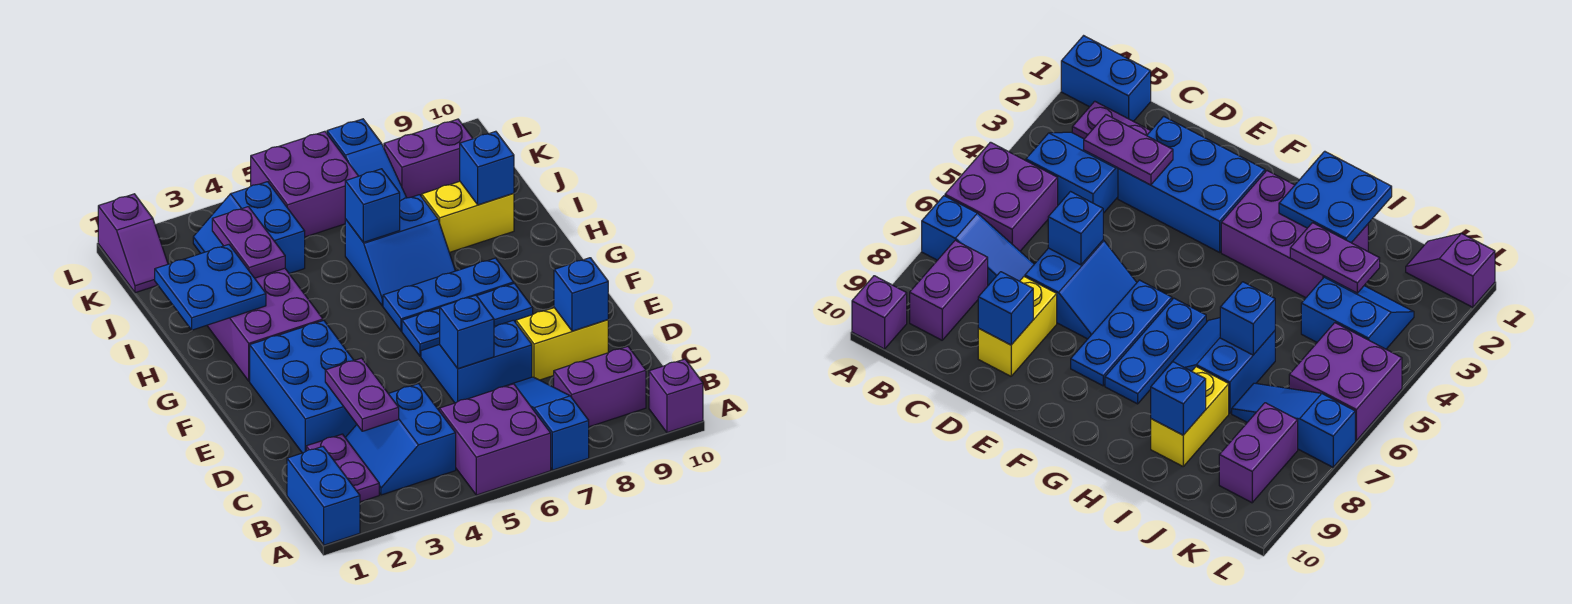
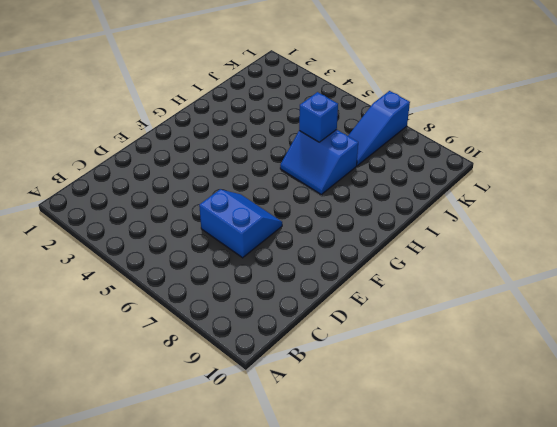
none -> blue 1x2 brick [287,447,360,545]
none -> purple 2x2 brick [439,384,551,495]
none -> blue 1x3 slope [504,377,589,470]

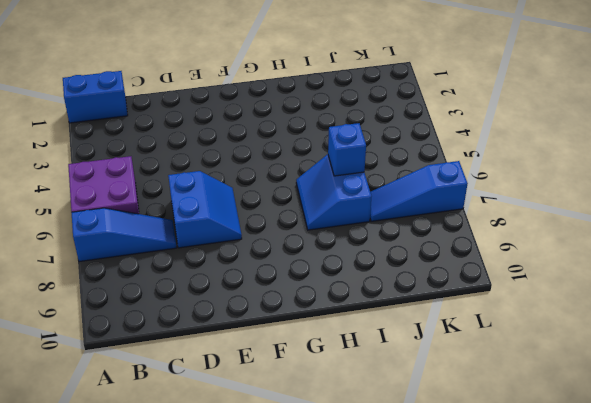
none -> purple 1x1 brick [649,359,703,433]
none -> purple 1x2 plate [306,434,379,502]
none -> blue 2x2 slope [345,384,456,495]

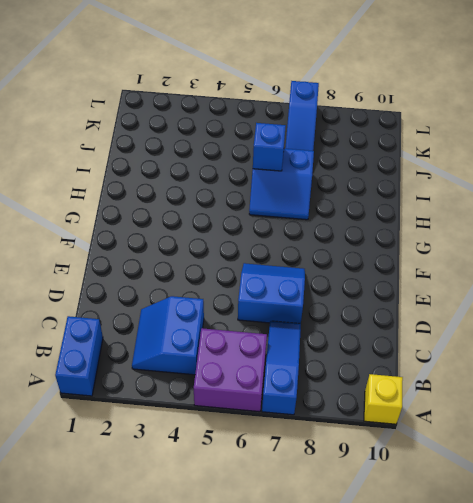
yellow 1x1 brick [364,374,403,424] -> purple 1x1 brick [649,359,703,433]
none -> purple 1x2 plate [306,434,379,502]
none -> purple 1x2 brick [554,346,646,427]
none -> blue 2x3 brick [250,320,357,453]

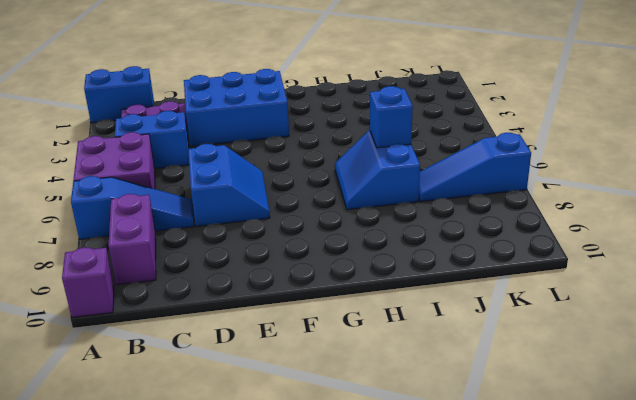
none -> yellow 1x2 brick [516,308,608,380]
none -> blue 1x3 plate [402,283,533,356]
none -> purple 2x3 brick [207,268,323,381]

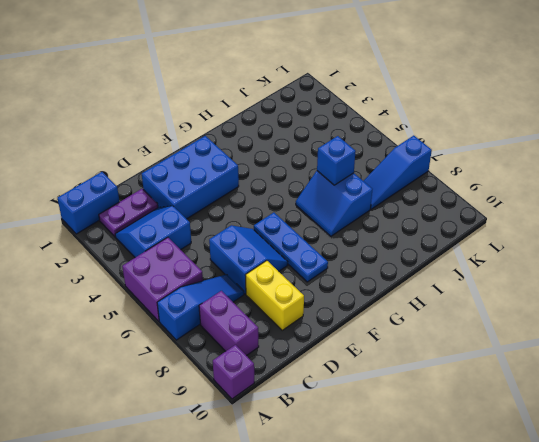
none -> purple 2x3 brick [207,268,323,381]
none -> blue 1x3 plate [383,258,514,331]
none -> yellow 1x2 brick [422,181,514,253]

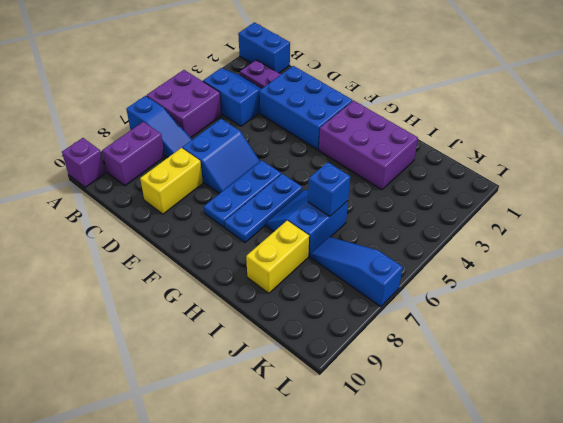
none -> blue 2x2 slope [193,182,305,274]
none -> purple 1x2 slope [98,194,168,293]
none -> purple 2x2 brick [251,131,358,237]

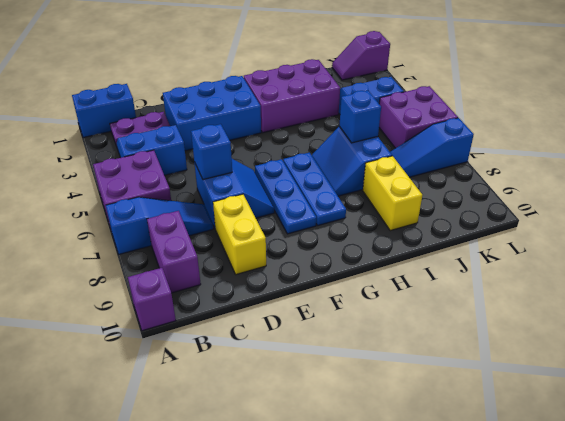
none -> purple 1x2 brick [384,119,473,198]
none -> purple 1x2 plate [325,358,399,431]
none -> blue 1x1 brick [554,258,608,331]

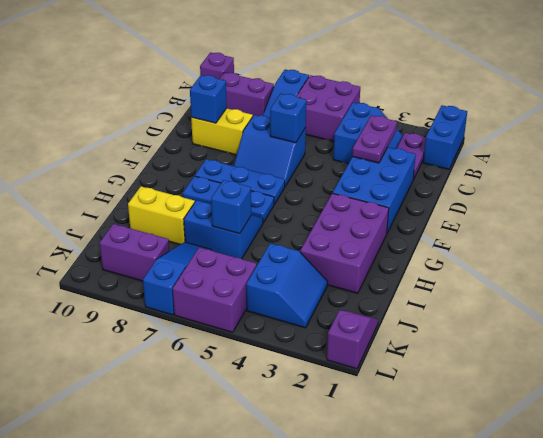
none -> blue 2x2 plate [155,245,266,330]
none -> purple 1x2 plate [212,207,285,278]
none -> blue 1x1 brick [460,131,514,205]

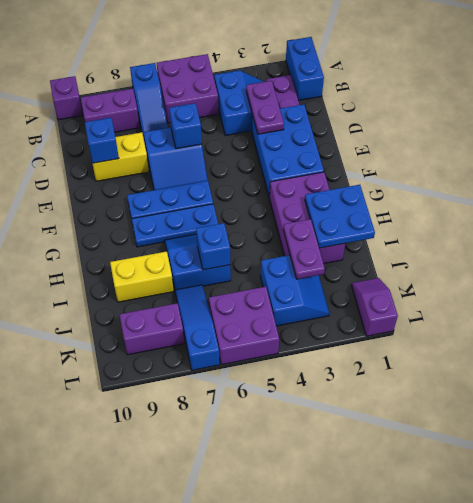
none -> blue 1x1 brick [460,131,514,205]

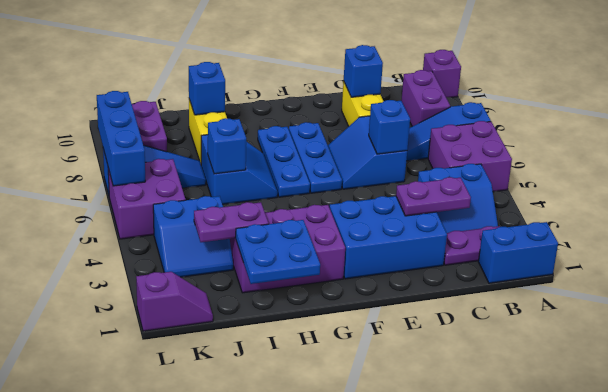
blue 1x3 brick [97,91,145,186] -> none

